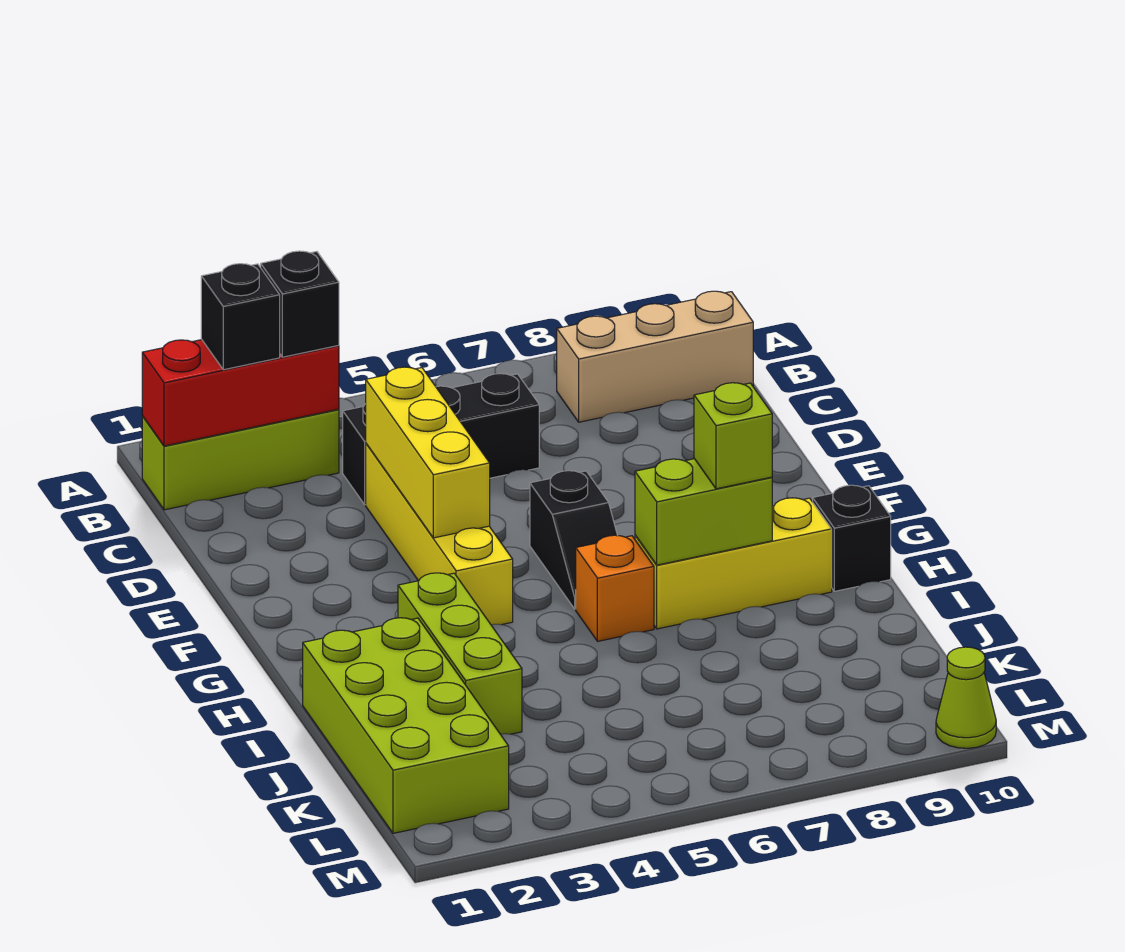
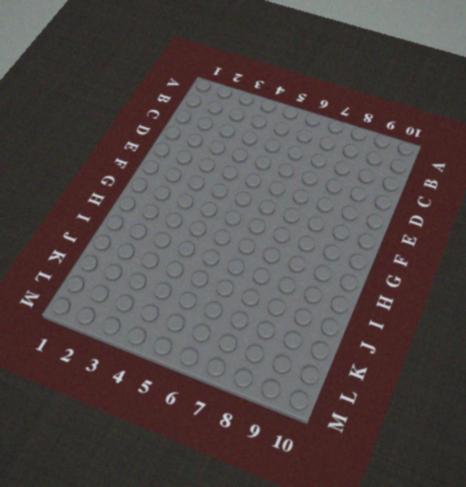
none -> lime 1x3 brick [142,409,339,510]
none -> tan 1x3 brick [557,291,753,422]
none -> black 1x3 brick [343,374,539,505]

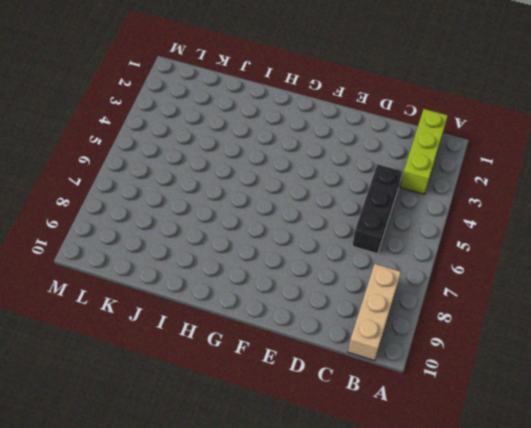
none -> yellow 1x4 brick [366,444,513,625]
none -> black 1x2 slope [530,471,618,609]
none -> lime 1x3 brick [398,573,522,734]

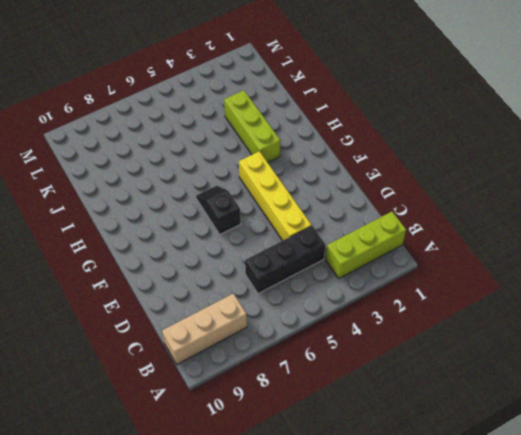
none -> orange 1x1 brick [576,535,654,641]
none -> yellow 1x3 brick [635,498,832,629]
none -> black 1x1 brick [813,485,891,591]

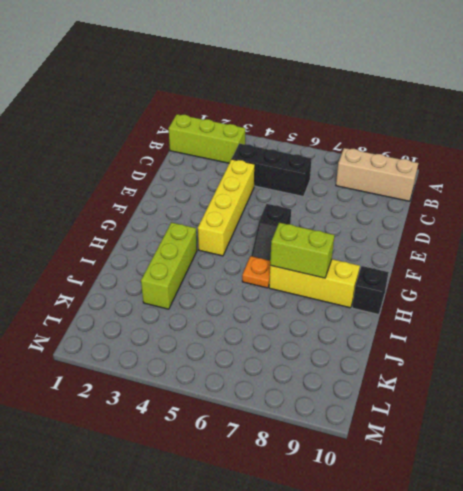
orange 1x1 plate [242,256,271,288] -> orange 1x1 brick [576,535,654,641]
none -> lime 2x4 brick [303,618,509,833]
none -> lime 1x1 cone [936,647,996,748]
none -> red 1x3 brick [142,340,339,446]

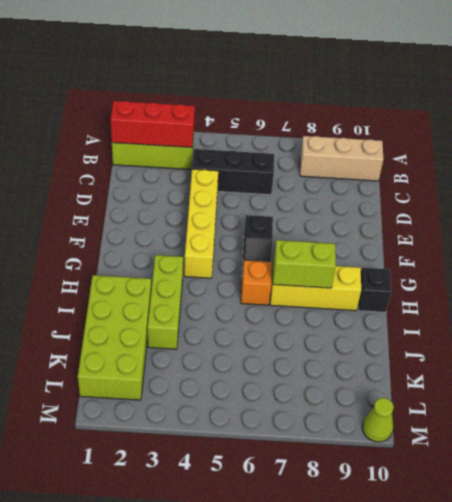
none -> yellow 1x3 brick [366,367,490,538]
none -> black 1x1 brick [201,264,280,370]
none -> black 1x1 brick [261,251,339,357]

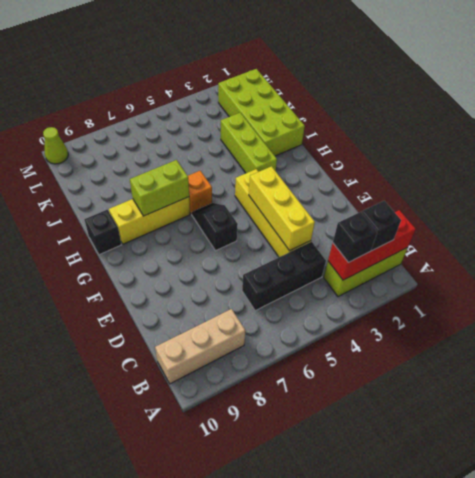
none -> lime 1x1 brick [694,383,772,489]

